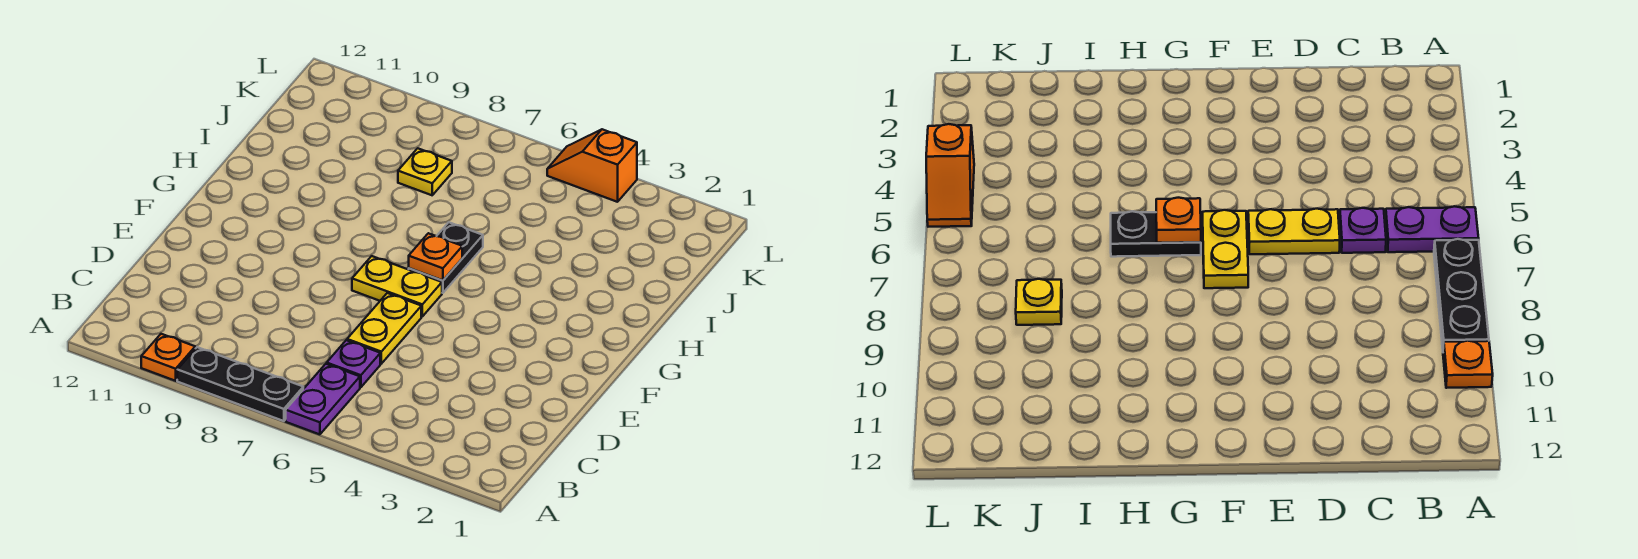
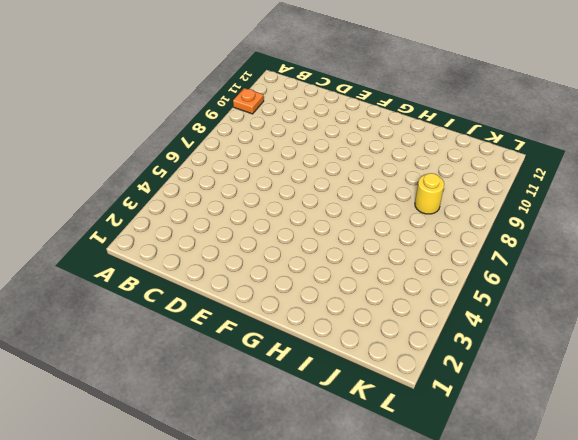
yellow 1x1 round brick [415,173,444,214] -> yellow 1x1 plate [398,148,452,195]
none -> purple 1x2 plate [286,364,360,434]
none -> black 1x3 plate [177,347,303,421]

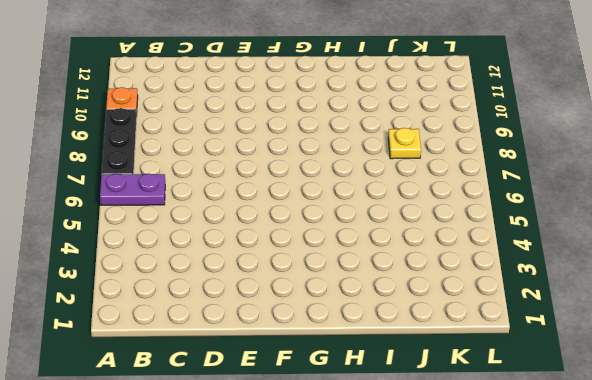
none -> purple 1x1 plate [327,340,380,387]
none -> yellow 1x2 plate [347,293,421,364]

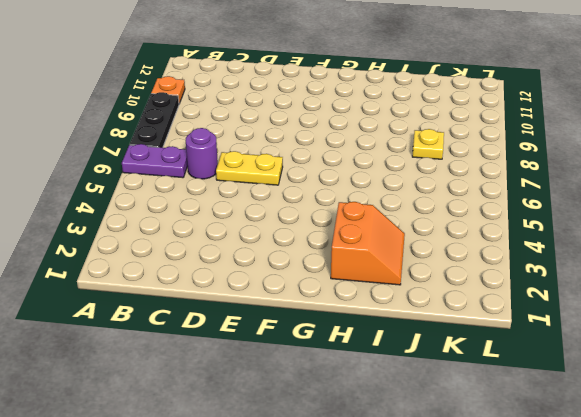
purple 1x1 round brick [186,128,218,179] -> purple 1x1 plate [327,340,380,387]
orange 2x2 slope [331,202,405,285] -> none
none -> yellow 1x2 plate [352,256,442,316]
none -> black 1x2 plate [409,222,483,293]

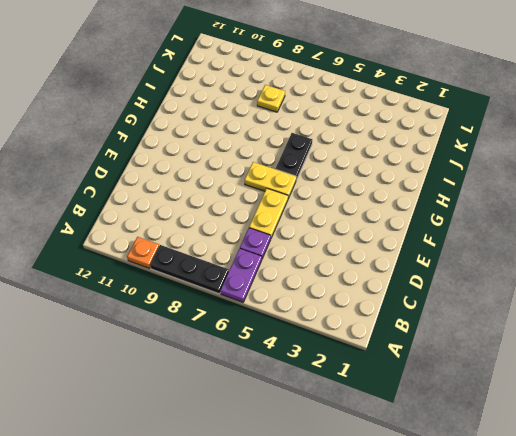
none -> orange 1x2 slope [547,129,637,202]
none -> orange 1x1 plate [409,233,462,281]

